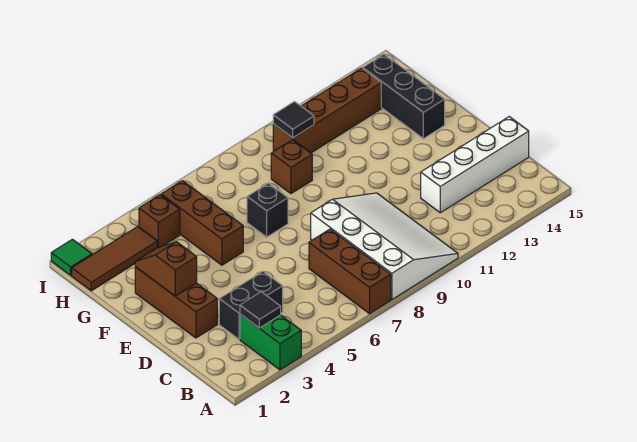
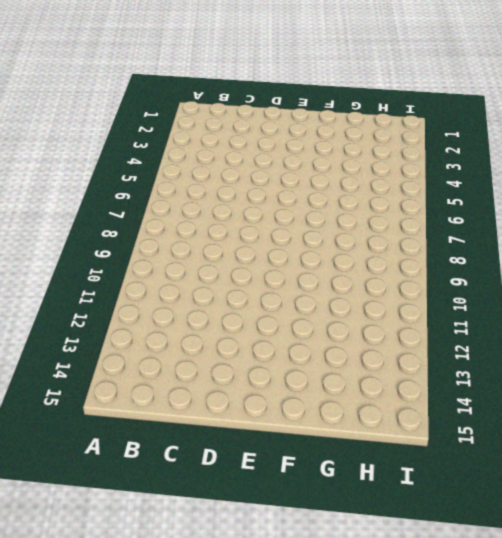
none -> green 1x2 brick [240,314,301,370]
none -> brown 1x3 brick [309,229,391,314]
none -> white 3x4 slope [311,193,458,299]

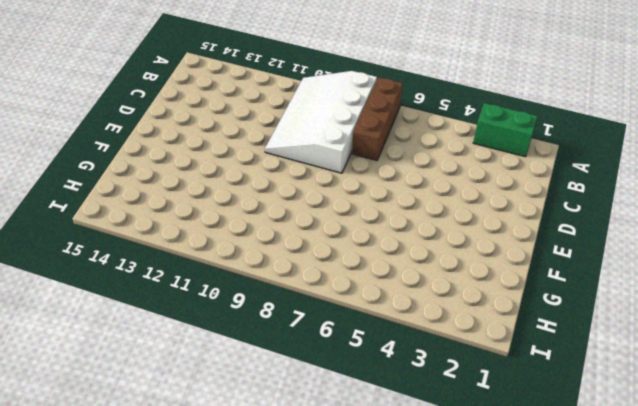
green 1x2 brick [473,103,537,157] -> green 1x2 brick turned to [240,314,301,370]
none -> black 1x2 brick [219,271,283,339]
none -> white 1x4 brick [421,117,529,213]
none -> brown 1x3 brick [135,267,217,338]

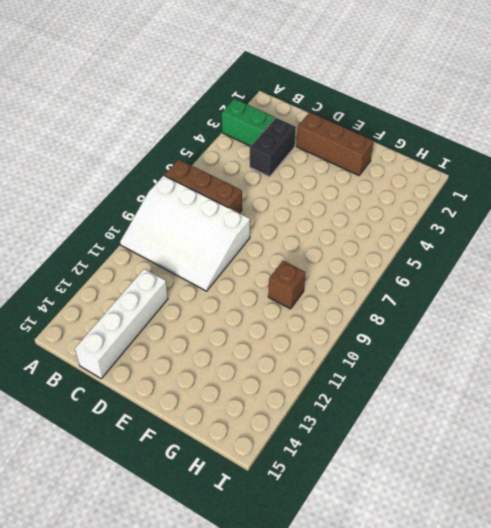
none -> brown 1x3 brick [161,181,243,265]
none -> black 1x1 brick [247,183,288,237]
none -> black 1x3 brick [363,54,445,139]

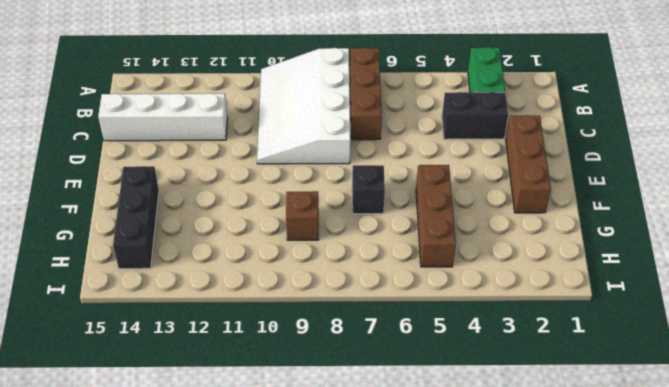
none -> brown 1x3 tile [72,227,157,291]
none -> brown 1x1 brick [139,195,180,248]
none -> brown 1x4 brick [273,68,381,153]

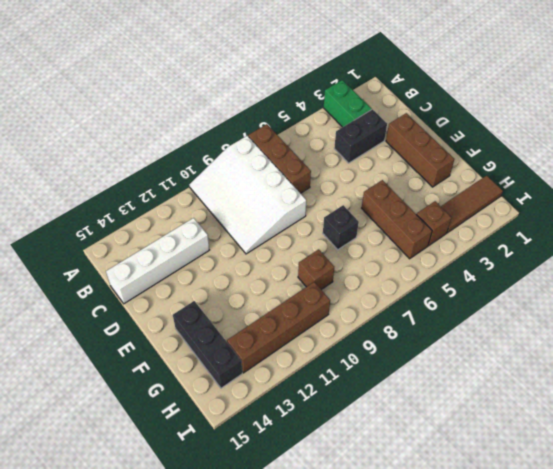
none -> green 1x1 tile [51,239,92,275]
none -> black 1x1 tile [240,292,281,328]
none -> brown 1x2 slope [135,242,197,296]

